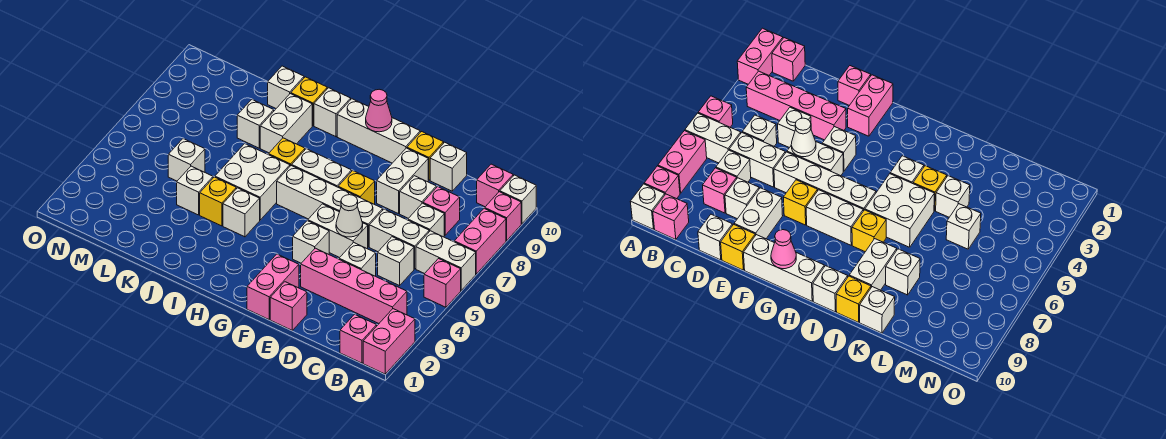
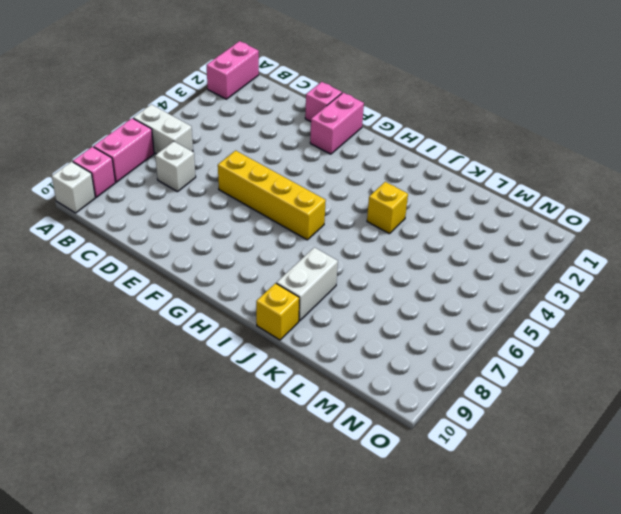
yellow 1x4 brick [218,151,326,240] -> white 1x4 brick [277,165,383,247]
none -> pink 1x1 brick [424,259,461,307]
none -> pink 1x1 brick [340,314,377,363]
none -> pink 1x4 brick [301,248,407,323]
none -> pink 1x1 brick [477,164,513,207]

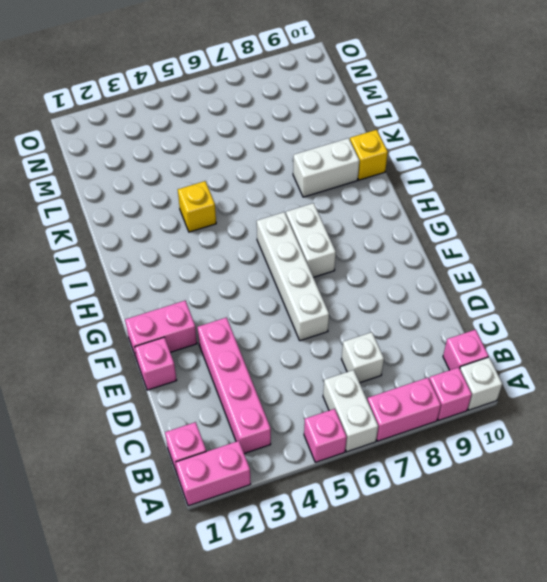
none -> white 1x1 brick [378,237,414,286]
none -> white 1x2 brick [369,209,429,269]
none -> pink 1x1 brick [423,187,460,235]
none -> white 1x1 brick [339,242,376,276]

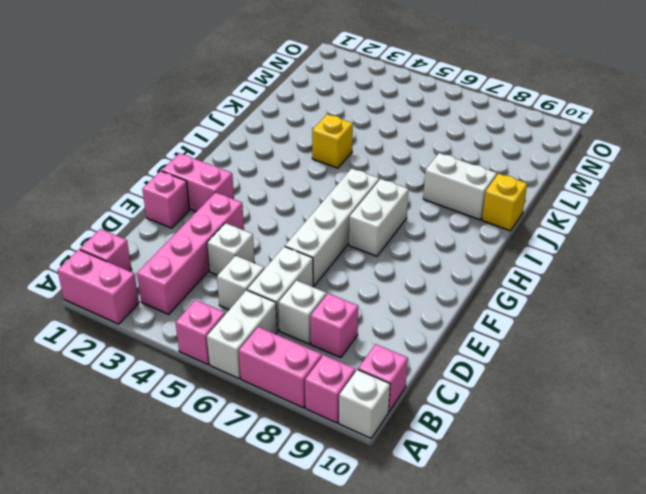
none -> white 1x1 brick [400,176,436,218]
none -> white 1x1 brick [430,142,467,191]
none -> white 1x2 brick [308,204,368,258]
none -> white 1x2 brick [377,148,428,214]

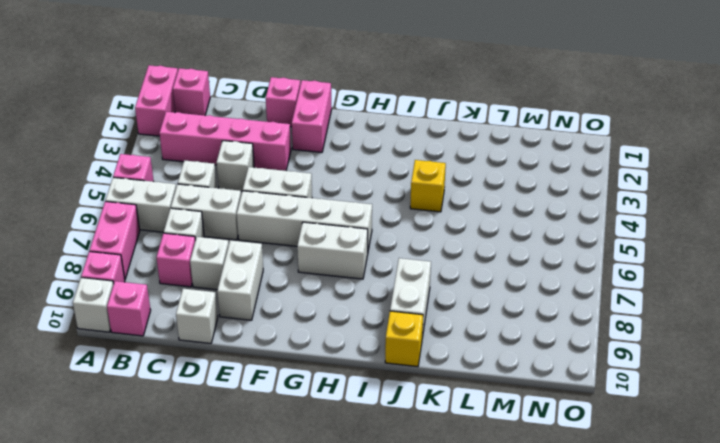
none -> yellow 1x1 brick [407,132,444,180]
none -> white 1x1 brick [293,221,329,263]
none -> yellow 1x1 brick [338,171,375,204]
none -> white 1x3 brick [337,99,420,163]

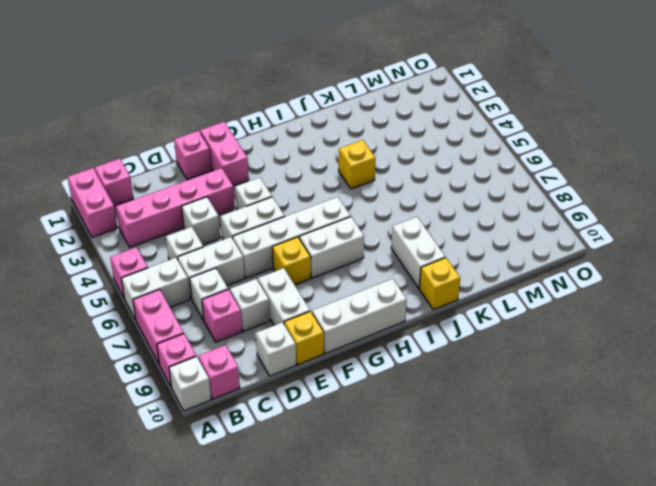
none -> white 1x1 brick [223,188,260,237]
none -> white 2x2 brick [215,144,290,220]
none -> yellow 1x1 brick [269,138,305,166]
none -> white 1x1 brick [314,88,351,137]

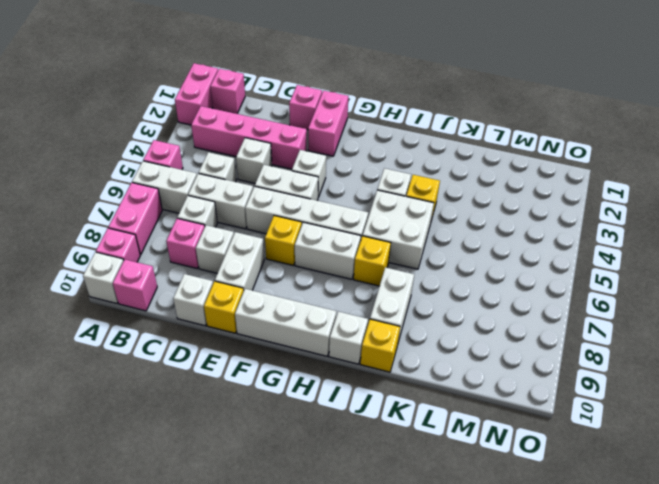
none -> white 1x1 brick [177,166,213,215]
none -> white 1x1 brick [237,99,274,148]
none -> white 1x1 brick [268,66,304,108]
none -> white 1x1 brick [168,139,205,181]

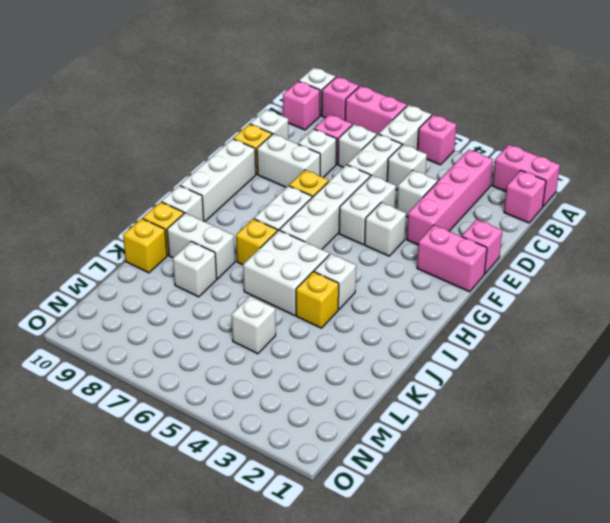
yellow 1x1 brick [123,218,167,273] -> white 1x1 brick [268,66,304,108]
none -> white 1x1 brick [177,166,213,215]
none -> white 1x1 cone [336,195,363,237]
none -> pink 1x1 cone [366,89,392,132]

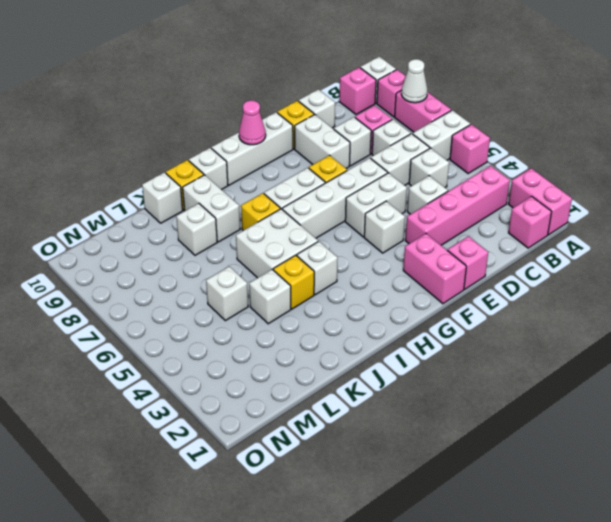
white 1x1 cone [401,59,428,103] -> white 1x1 cone moved to [336,195,363,237]

